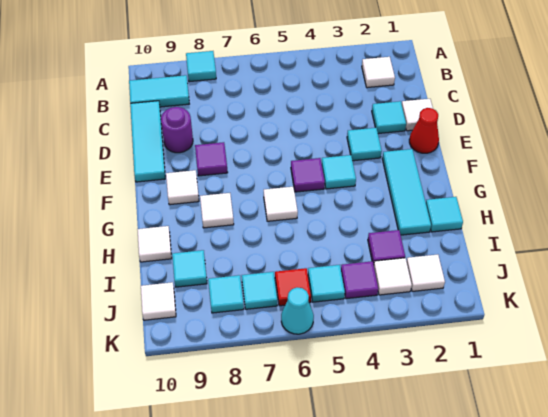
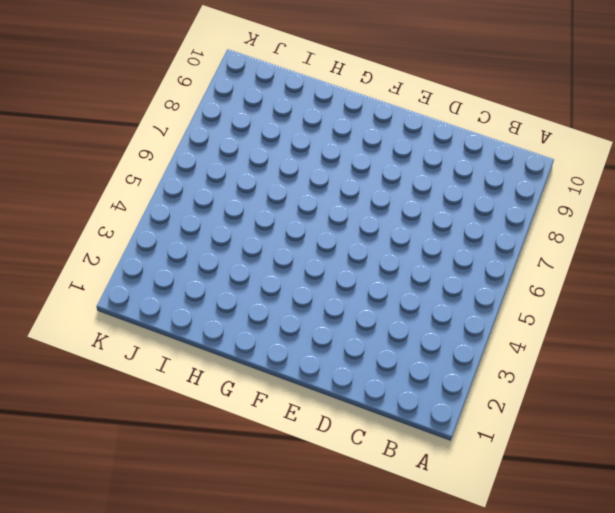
none -> cyan 1x1 tile [186,51,216,82]
none -> white 1x1 tile [362,57,395,88]
none -> cyan 1x2 tile [129,75,189,107]

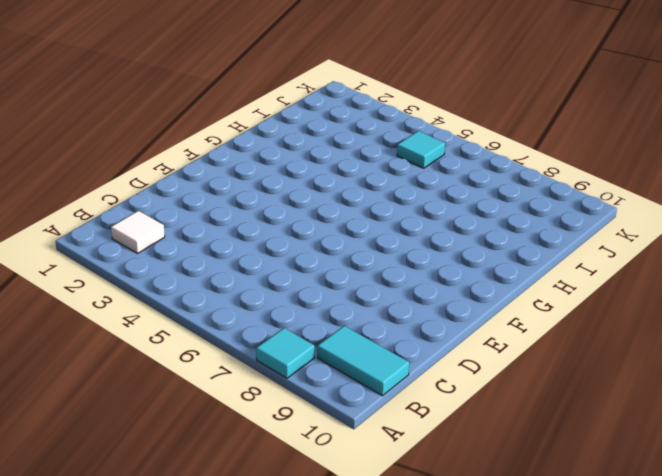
none -> cyan 1x3 tile [130,101,165,182]
none -> white 1x1 tile [402,99,433,131]
none -> cyan 1x1 tile [372,101,406,134]

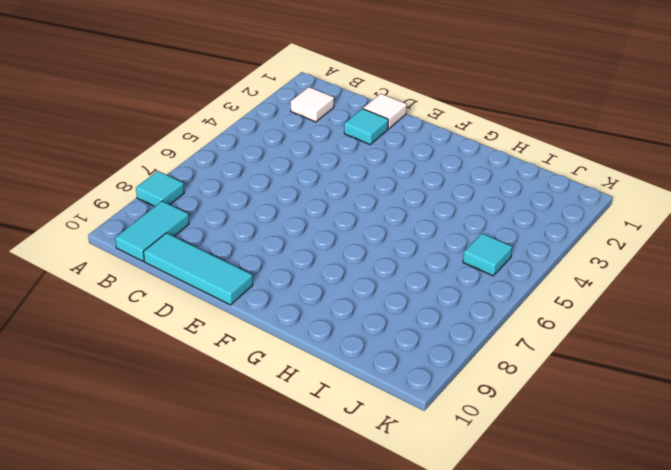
none -> purple 1x1 round brick [161,107,193,153]
none -> red 1x1 cone [409,108,439,153]
none -> cyan 1x1 tile [347,128,382,161]

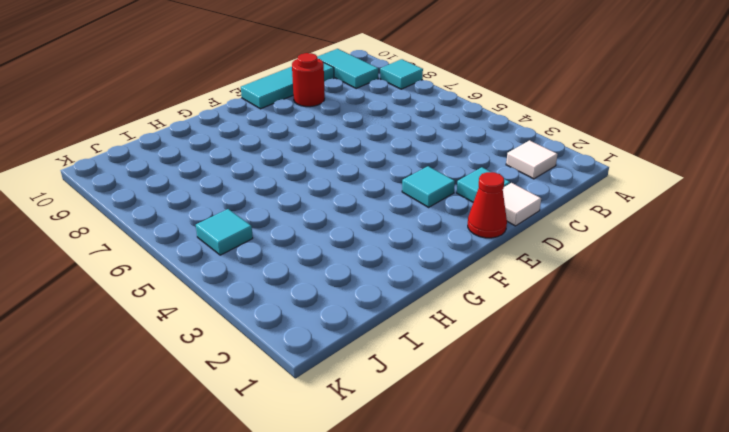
red 1x1 round brick [292,53,325,107] -> purple 1x1 round brick [161,107,193,153]
none -> purple 1x1 tile [195,142,228,176]
none -> cyan 1x3 tile [382,149,431,235]
none -> cyan 1x1 tile [322,155,356,189]

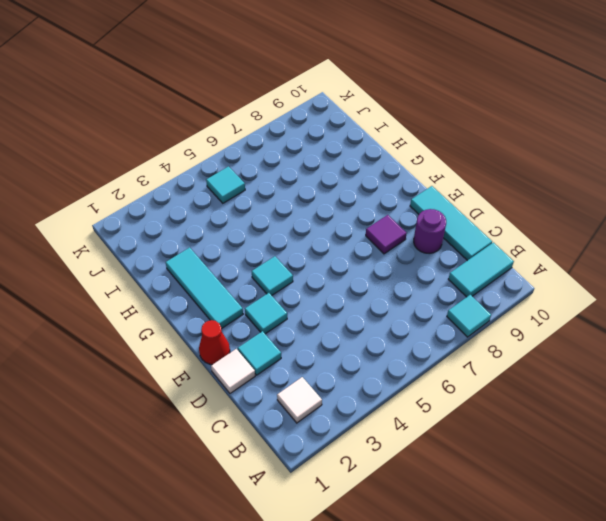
none -> purple 1x1 tile [291,158,325,192]
none -> white 1x1 tile [166,170,199,205]
none -> white 1x1 tile [264,187,298,221]

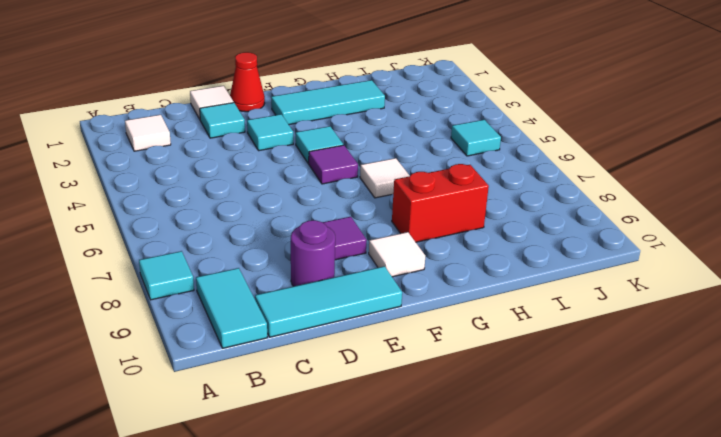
red 1x2 brick [392,164,489,242] -> white 1x1 tile [200,193,234,228]
none -> cyan 1x1 tile [426,197,463,232]
none -> white 1x1 tile [137,226,172,262]
none -> purple 1x1 tile [368,230,405,265]

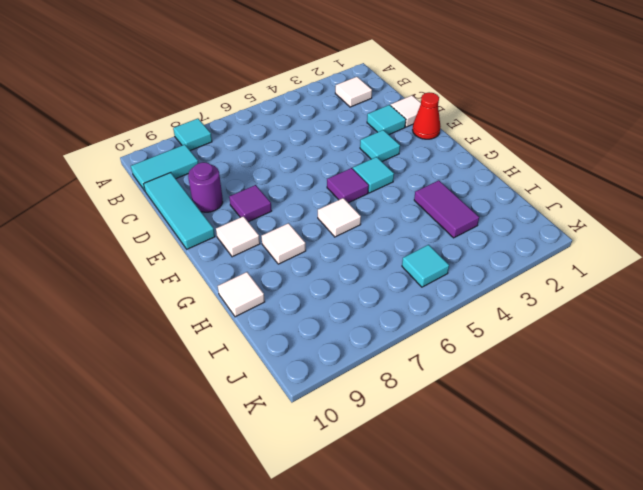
purple 1x2 tile [414,180,479,238] -> purple 1x1 tile [368,230,405,265]
none -> cyan 1x3 tile [382,149,431,235]
none -> cyan 1x1 tile [426,197,463,232]
none -> cyan 1x1 tile [172,250,207,287]

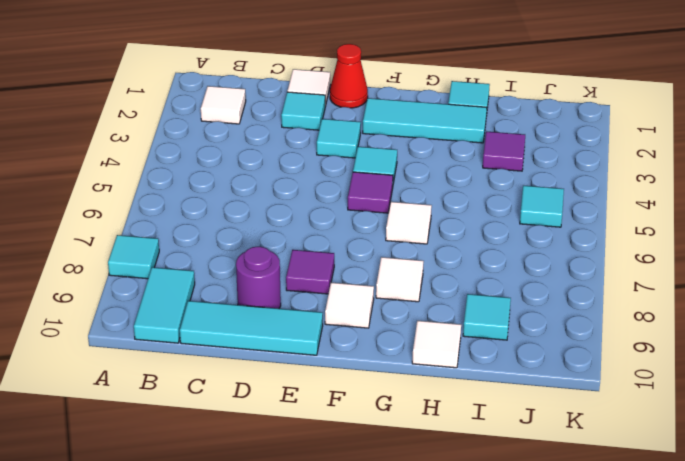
none -> white 1x1 tile [406,255,445,291]
none -> white 1x1 tile [374,258,412,295]
none -> purple 1x1 tile [341,261,378,299]

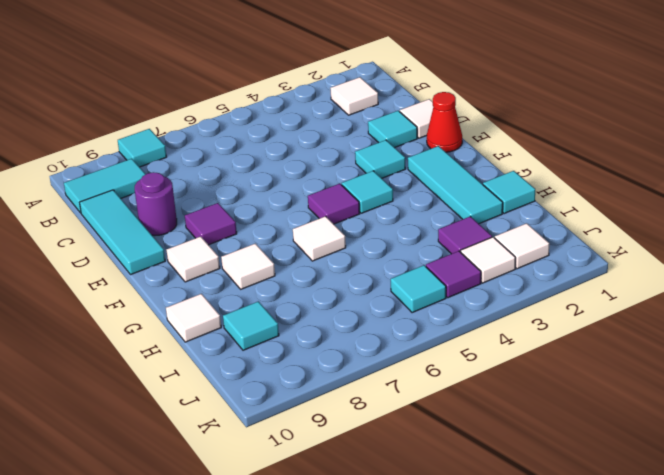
none -> red 1x1 tile [275,268,311,306]
none -> cyan 1x1 tile [242,272,277,309]
none -> cyan 1x1 tile [208,275,244,313]

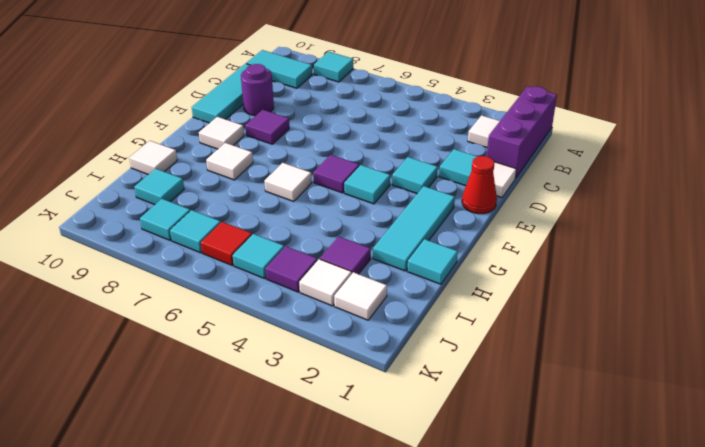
purple 1x3 brick [487,86,557,178] -> none
none -> white 1x1 tile [141,282,176,320]
none -> cyan 1x1 cone [281,288,314,334]

